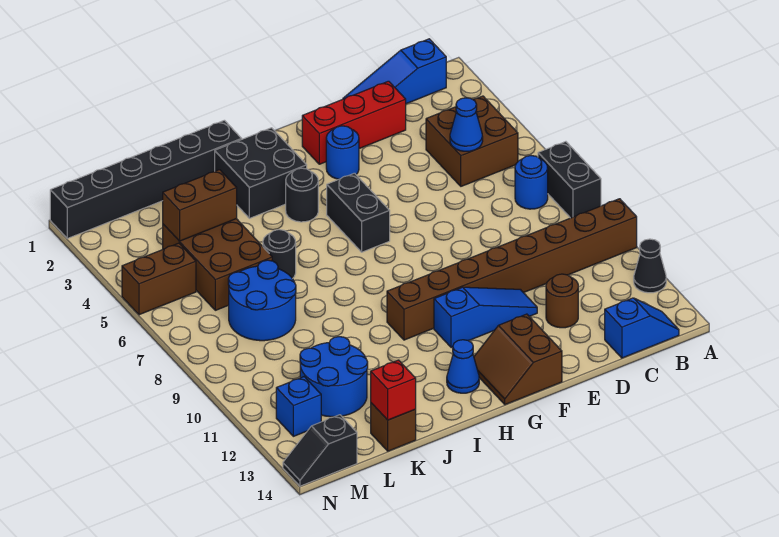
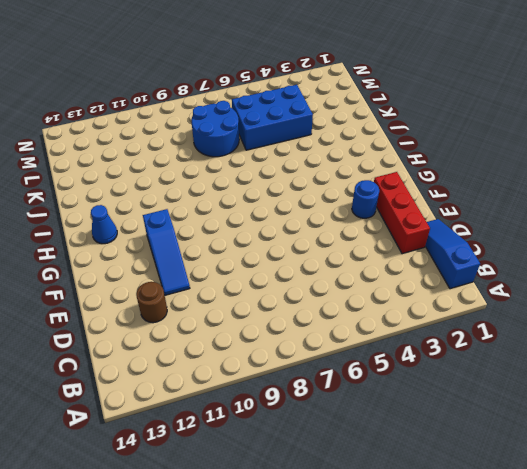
blue 2x3 brick [232,85,313,150] -> brown 2x3 brick [163,219,272,310]
none -> black 1x2 brick [538,142,601,218]
none -> brown 1x8 brick [387,199,637,340]
none -> black 1x1 cone [634,239,666,293]

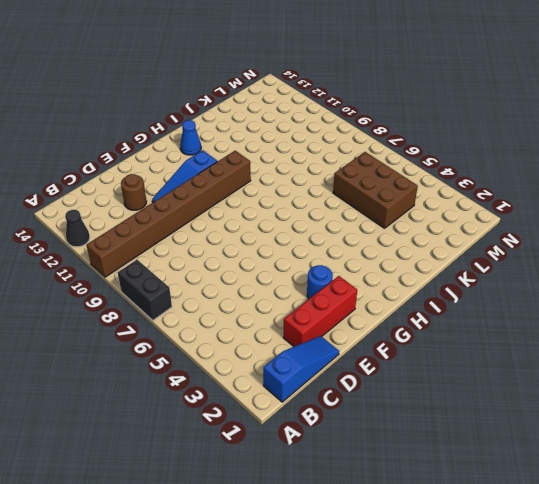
none -> brown 2x2 brick [426,96,518,186]
none -> blue 1x1 round brick [515,156,548,209]
none -> blue 1x2 slope [605,298,679,358]

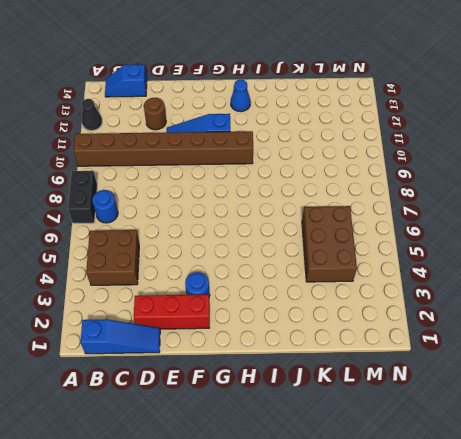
none -> brown 2x2 slope [474,314,562,405]
none -> black 1x2 brick [327,173,390,252]
none -> black 2x2 brick [215,128,307,218]

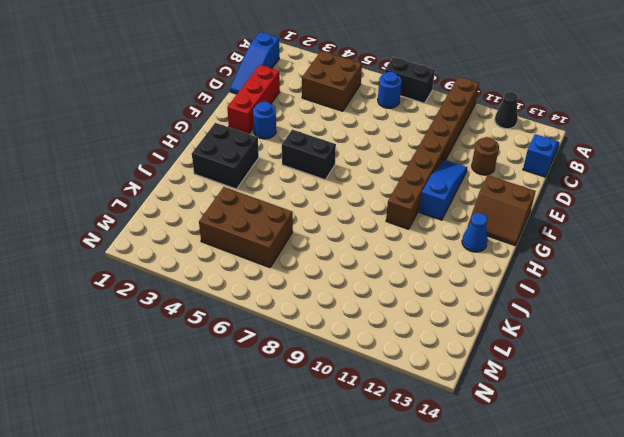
none -> black 1x1 round brick [286,168,318,222]
none -> black 1x6 brick [50,120,242,238]
none -> black 1x1 round brick [263,230,296,279]

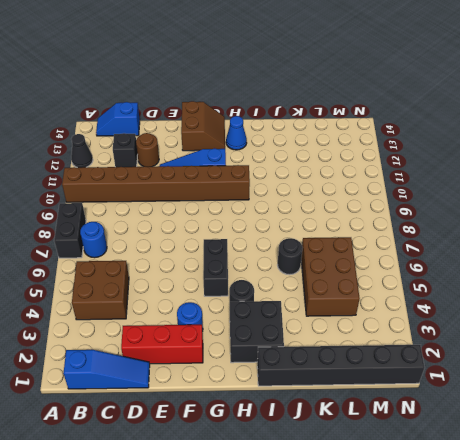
black 1x1 brick [113,133,138,167] -> none
none -> blue 2x2 round brick [228,260,296,341]
none -> blue 2x2 round brick [300,337,368,417]
none -> brown 1x1 brick [371,403,416,451]

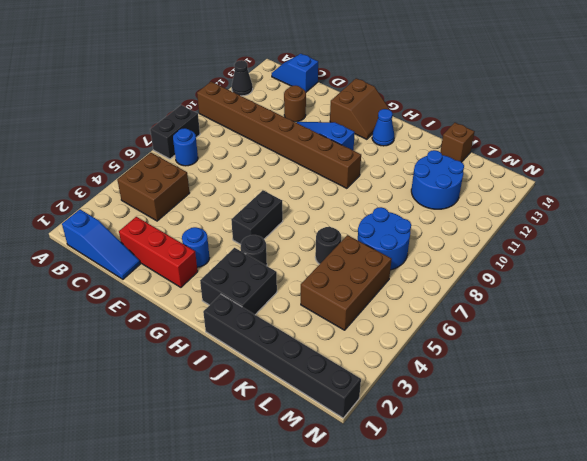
none -> brown 1x2 brick [122,243,196,315]
none -> blue 1x1 brick [276,377,321,436]
none -> black 1x2 slope [283,415,357,486]

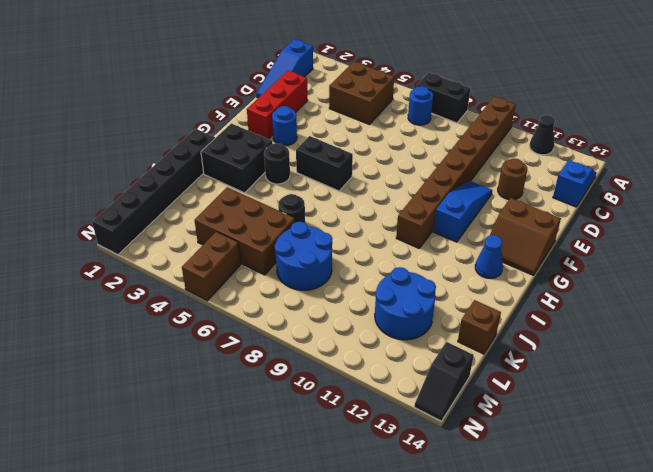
none -> blue 1x1 brick [276,377,321,436]
none -> blue 1x1 cone [450,98,483,151]
none -> brown 1x2 brick [163,170,237,241]

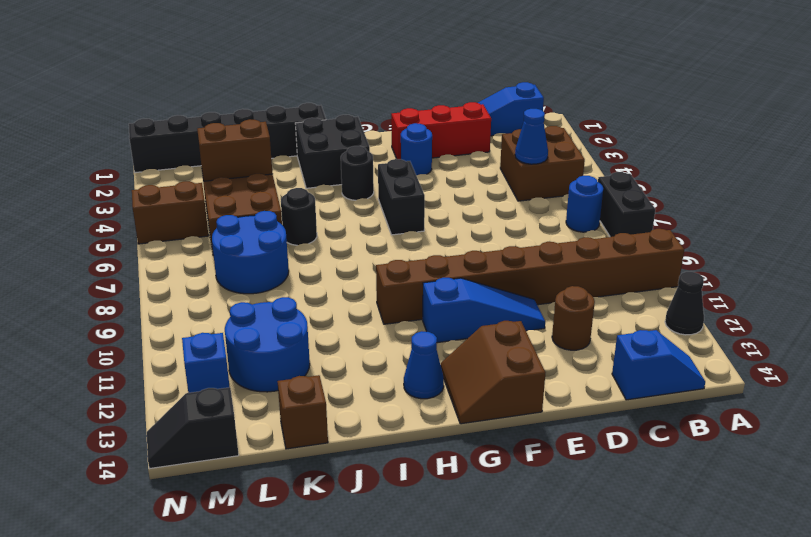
none -> red 1x1 brick [371,360,416,420]

